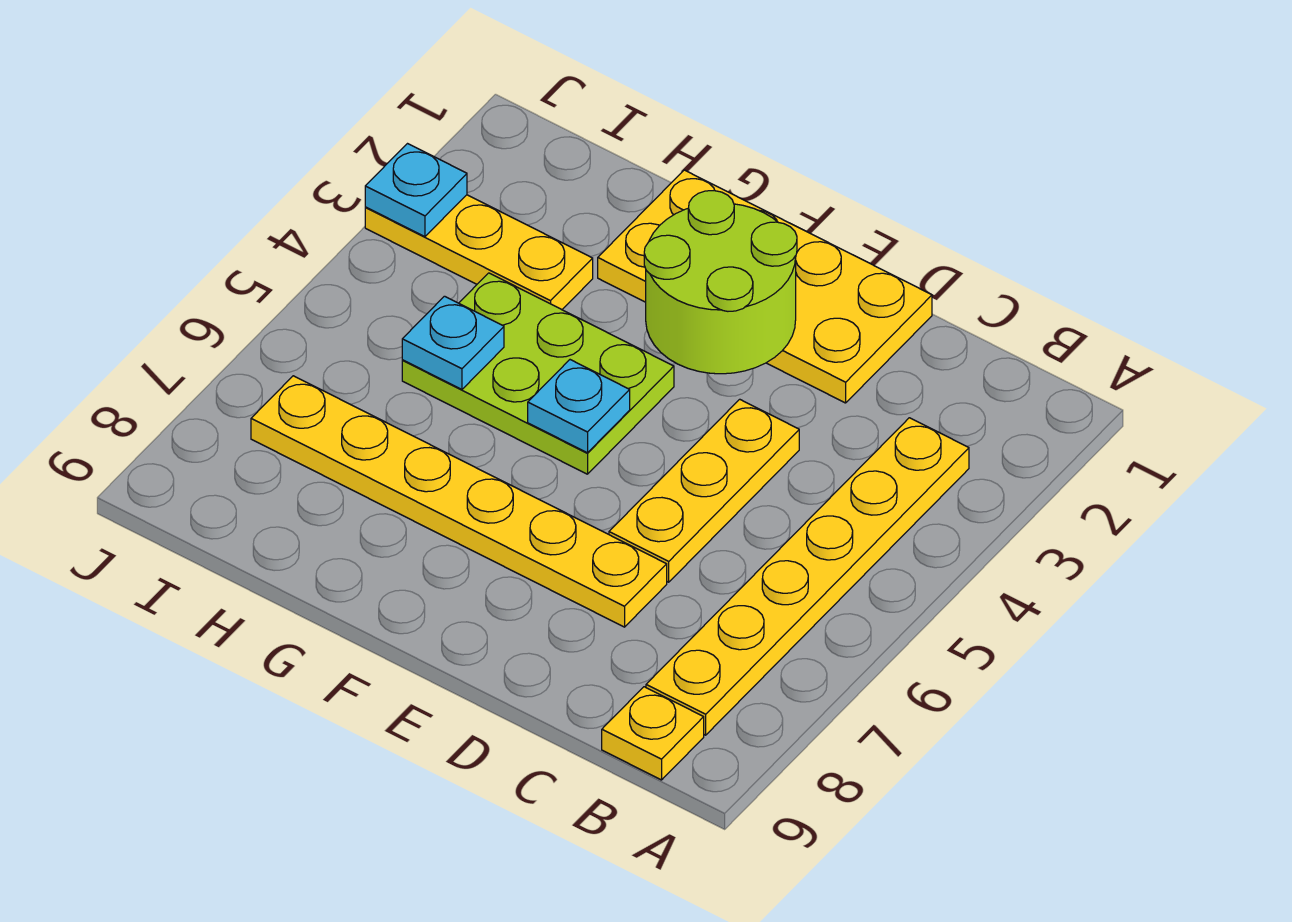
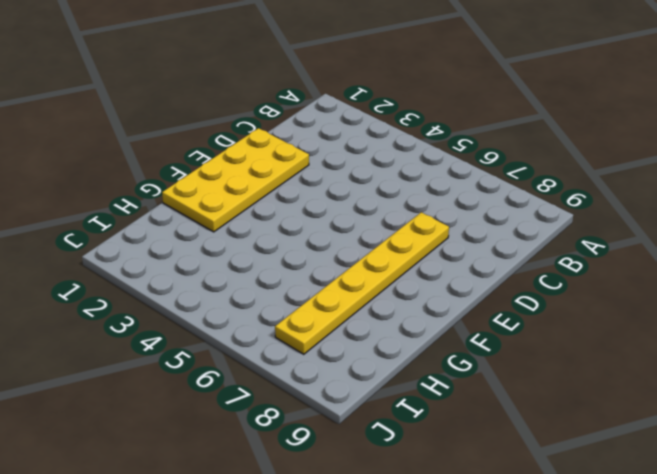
none -> yellow 1x6 plate [646,418,969,735]
none -> yellow 1x1 plate [602,687,704,780]

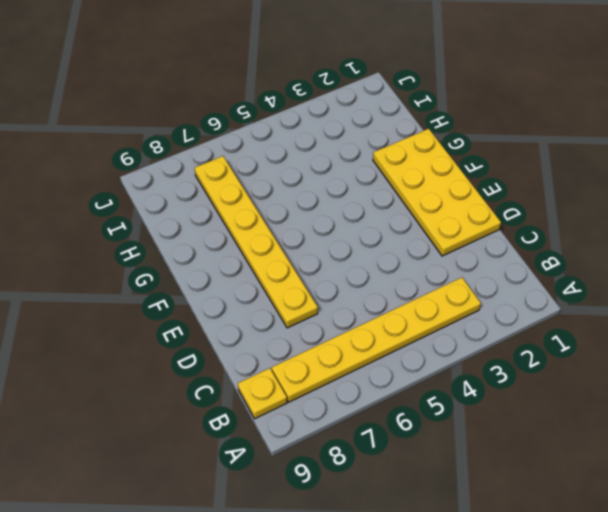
none -> yellow 1x3 plate [609,399,799,582]
none -> lime 2x3 plate [402,273,674,474]

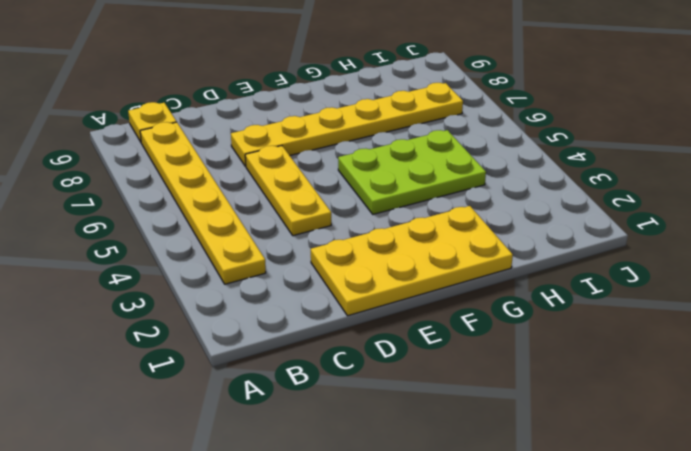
none -> yellow 1x3 plate [365,195,593,310]
none -> lime 2x2 round brick [644,191,797,374]

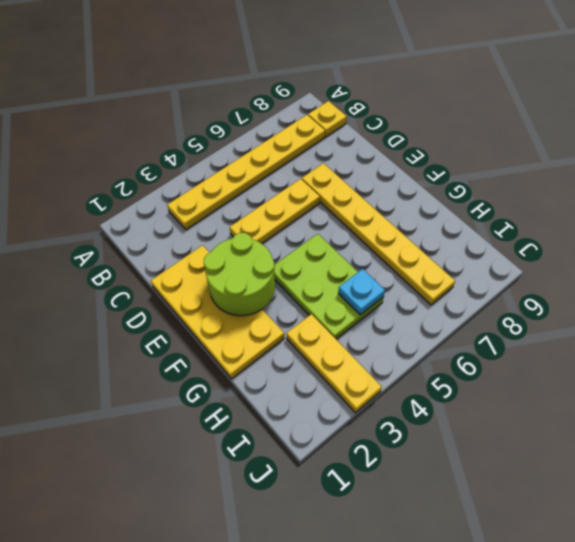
none -> cyan 1x1 plate [528,360,630,453]
none -> cyan 1x1 plate [365,144,467,237]

